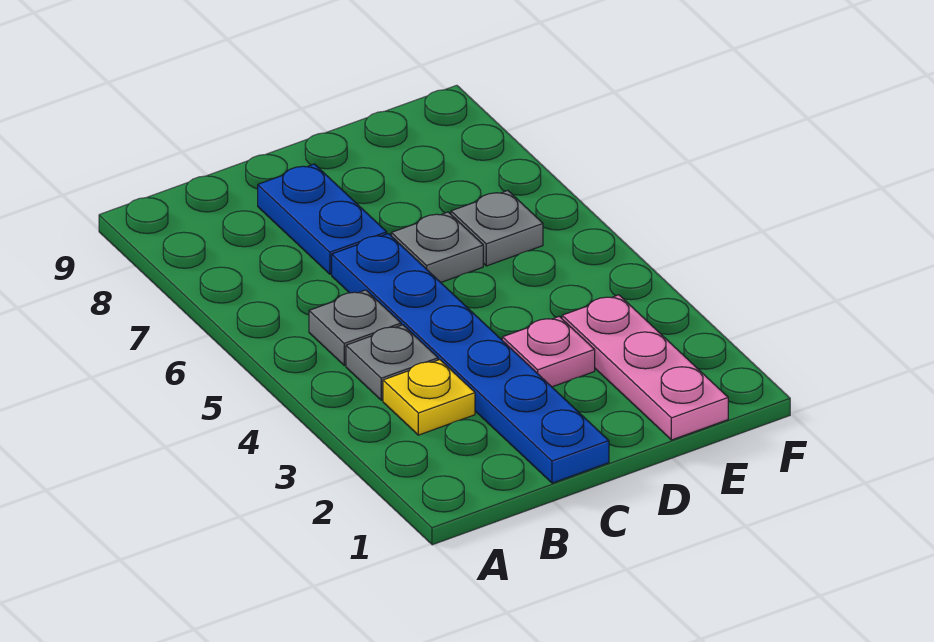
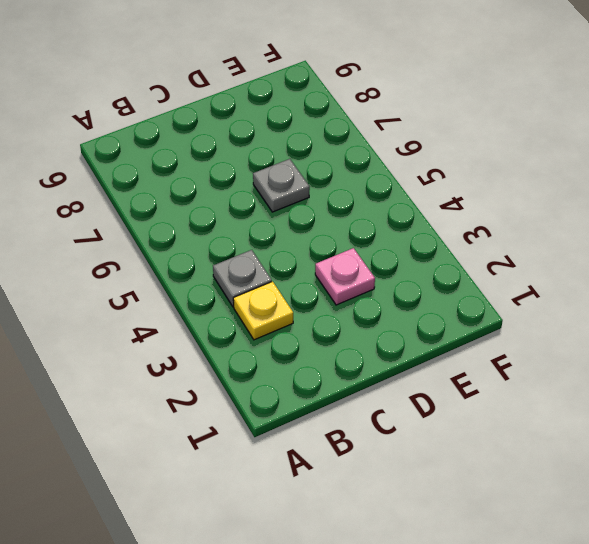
none -> grey 1x1 plate [309,290,401,366]
none -> blue 1x6 plate [332,234,609,483]

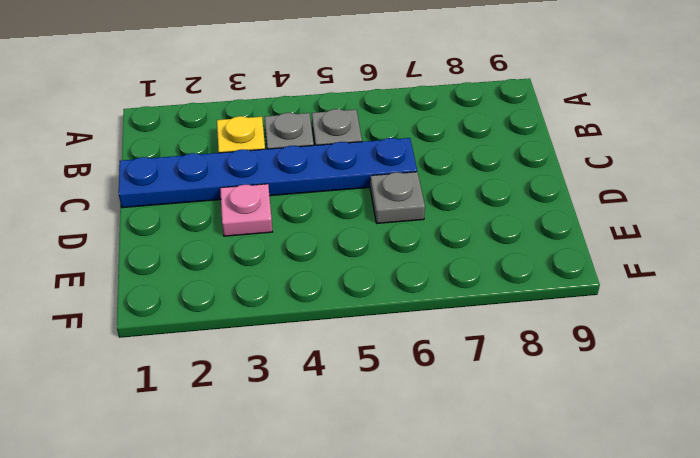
none -> blue 1x2 plate [258,164,387,274]
none -> pink 1x3 plate [562,295,728,440]

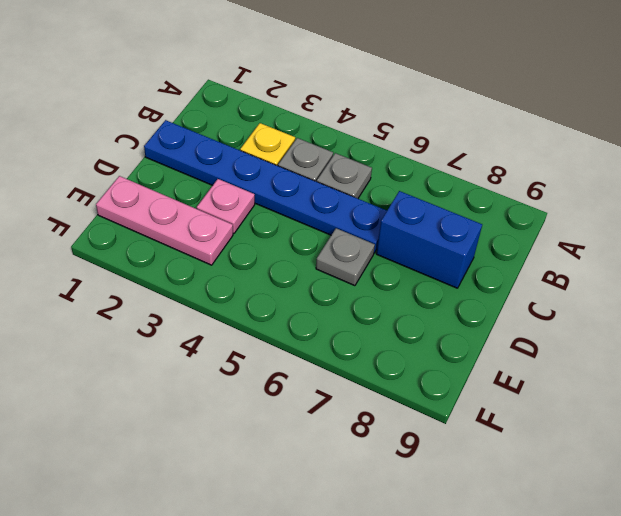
blue 1x2 brick [376,191,482,288] -> blue 1x2 plate [258,164,387,274]
none -> grey 1x1 plate [451,190,543,266]

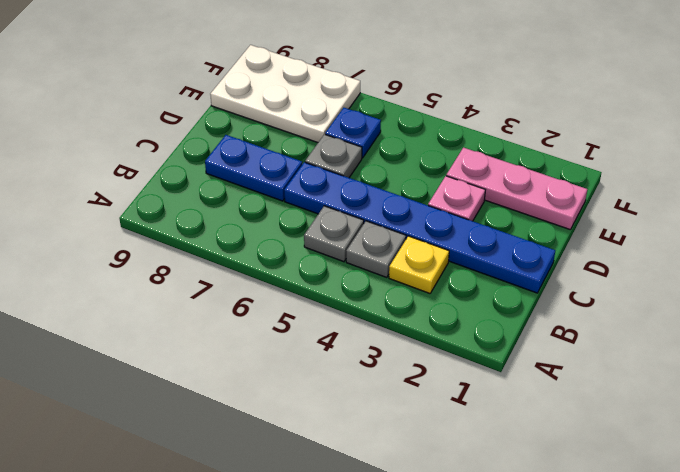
blue 1x1 plate [325,108,381,158] -> grey 1x1 plate [451,190,543,266]
white 2x3 plate [210,45,360,142] -> none

